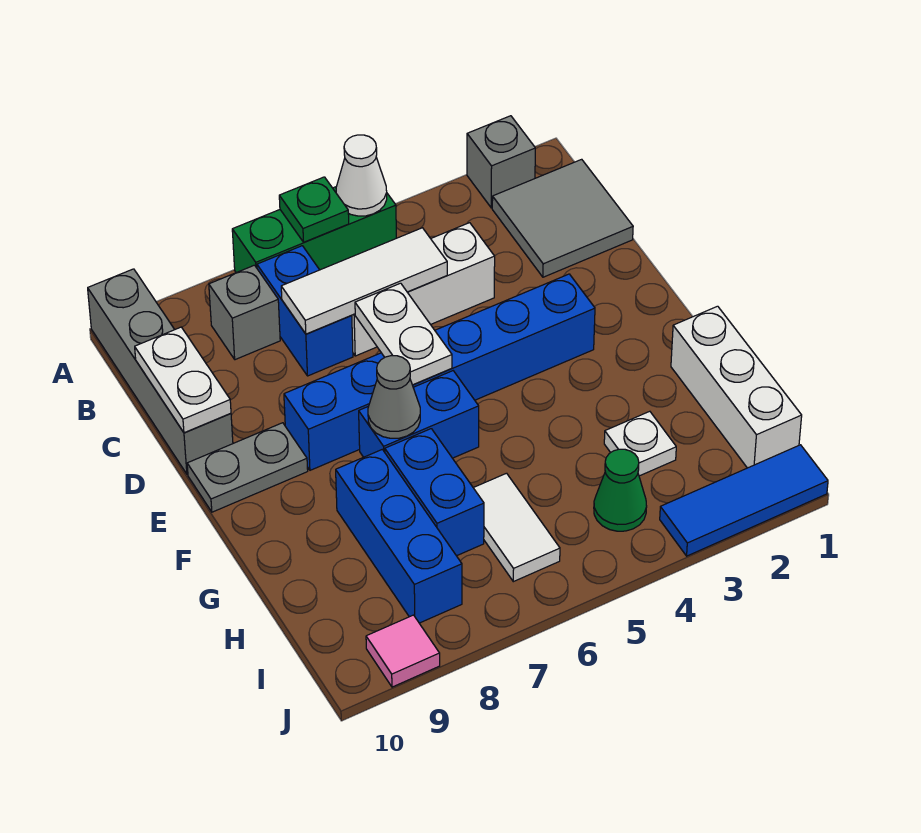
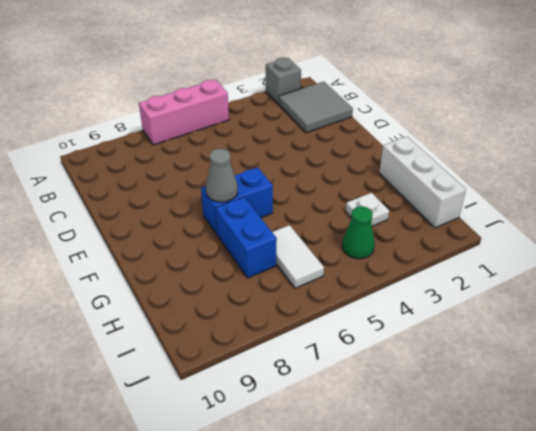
pink 1x3 brick [139,80,229,145] -> green 1x3 brick [232,187,396,273]
none -> grey 1x4 brick [88,269,233,474]
none -> blue 1x2 brick [257,246,353,376]
none -> grey 1x1 brick [209,265,280,360]

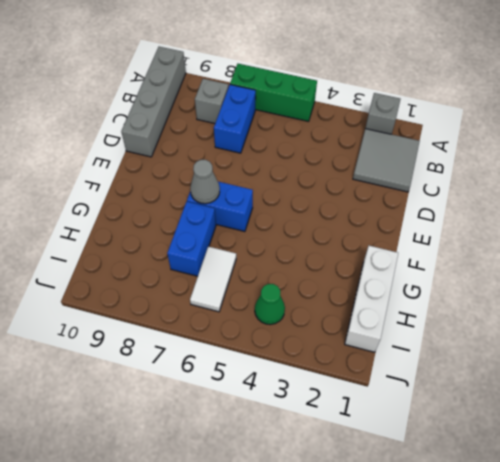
none -> white 1x3 brick [352,223,495,356]
none -> blue 1x6 brick [284,274,595,470]
none -> grey 1x2 plate [187,423,308,512]

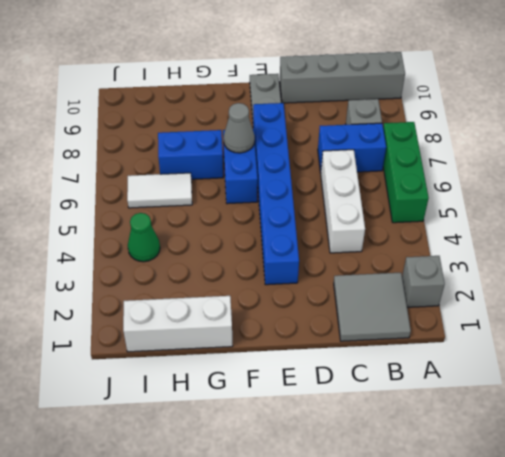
none -> blue 1x3 brick [336,449,462,623]
none -> white 1x1 plate [604,411,676,476]
none -> blue 1x3 tile [660,445,828,556]

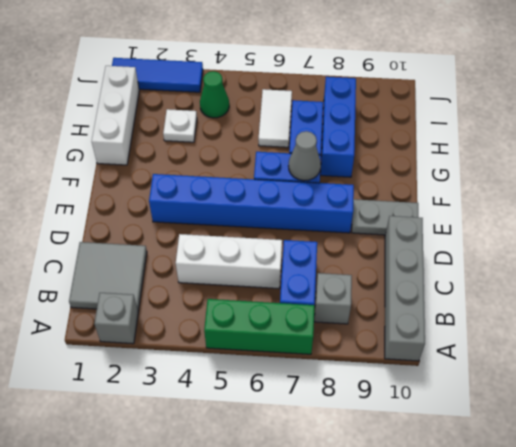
none -> pink 1x1 tile [366,615,440,687]
none -> white 1x1 cone [336,135,387,216]
none -> green 1x1 plate [279,177,349,242]

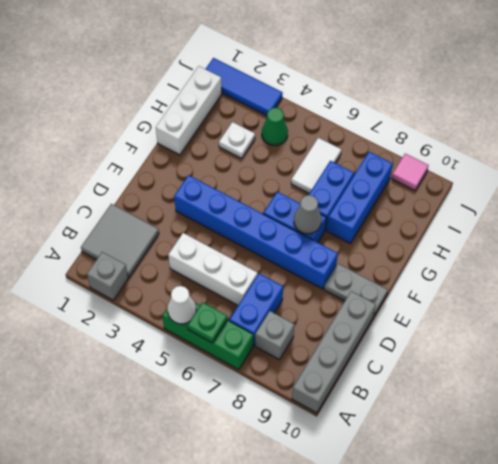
none -> white 1x3 tile [281,228,447,334]
none -> white 1x2 plate [135,327,231,433]
none -> white 1x2 plate [355,283,452,385]

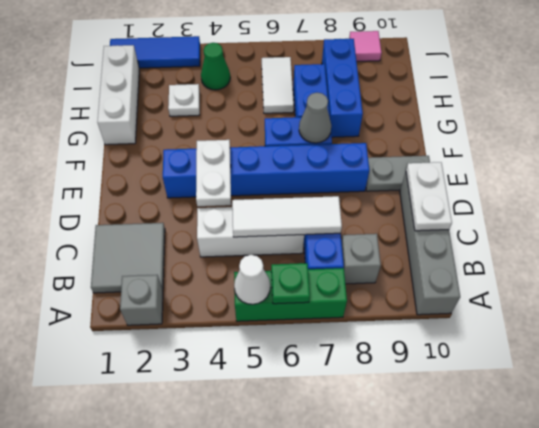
white 1x2 plate [196,140,231,206] -> white 1x2 plate moved to [355,283,452,385]

